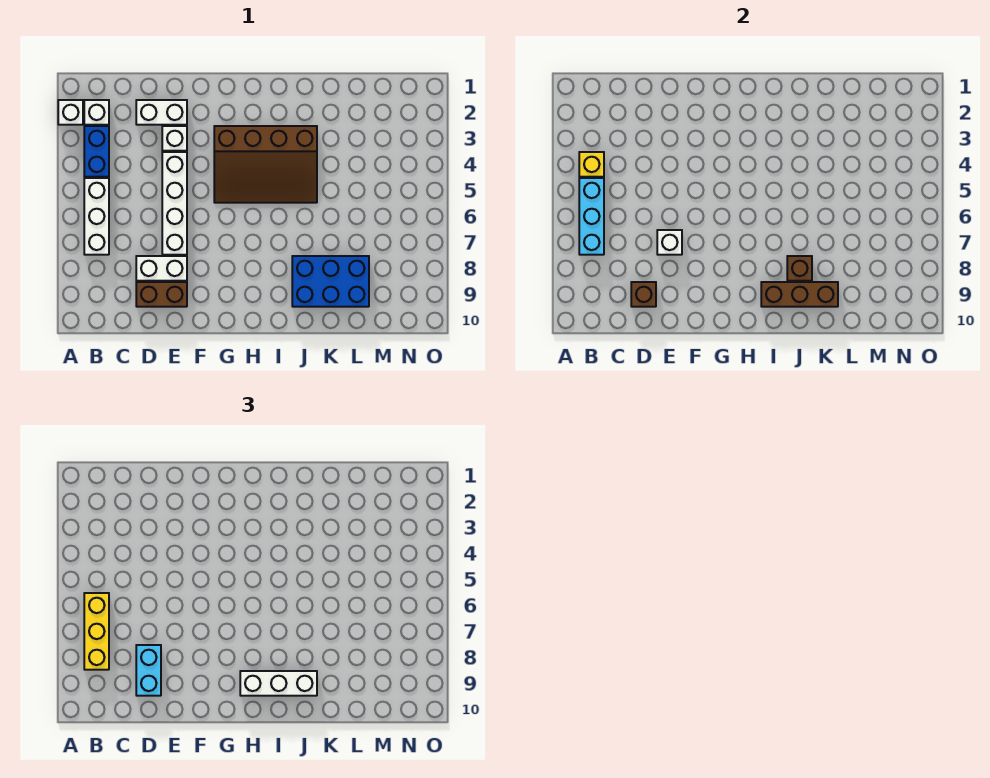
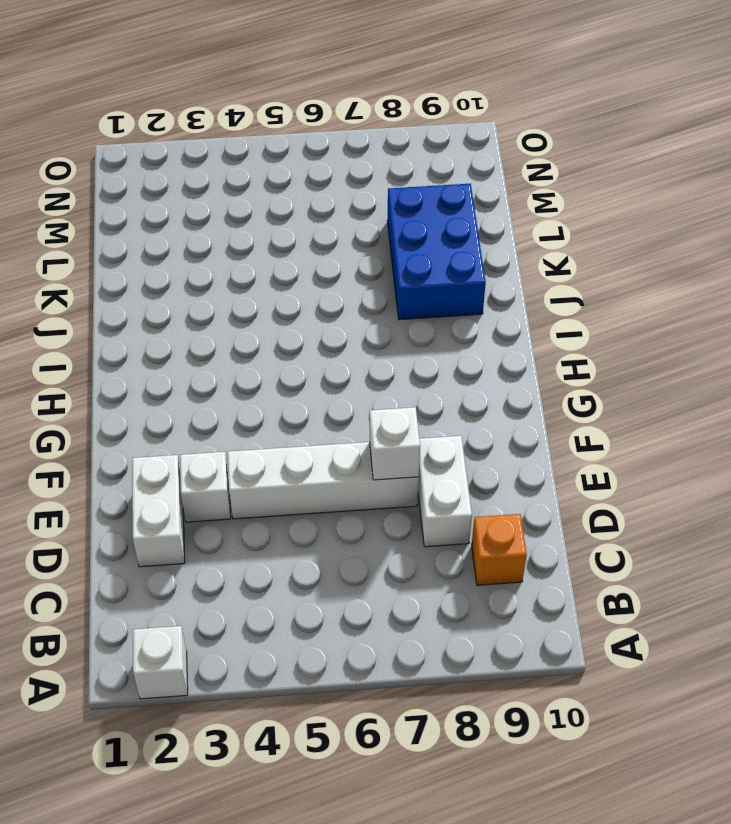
orange 1x1 brick [472,514,527,585] -> none
none -> white 1x1 brick [84,100,109,125]
none -> blue 1x2 brick [84,126,109,177]
none -> white 1x3 brick [84,178,109,255]

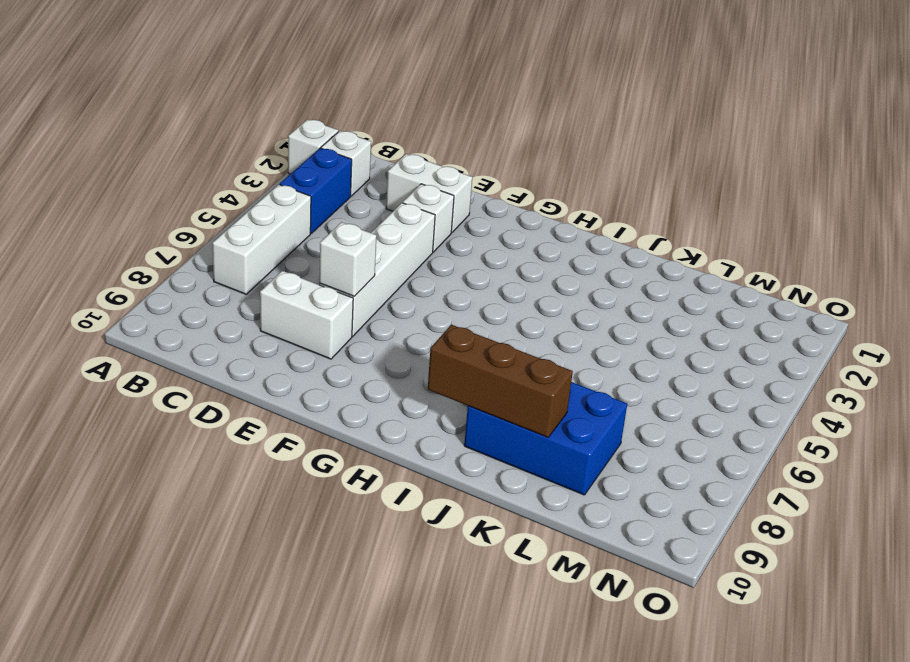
none -> brown 1x2 brick [136,282,187,307]
none -> brown 3x4 slope [214,126,317,203]
none -> yellow 1x1 brick [579,152,604,177]

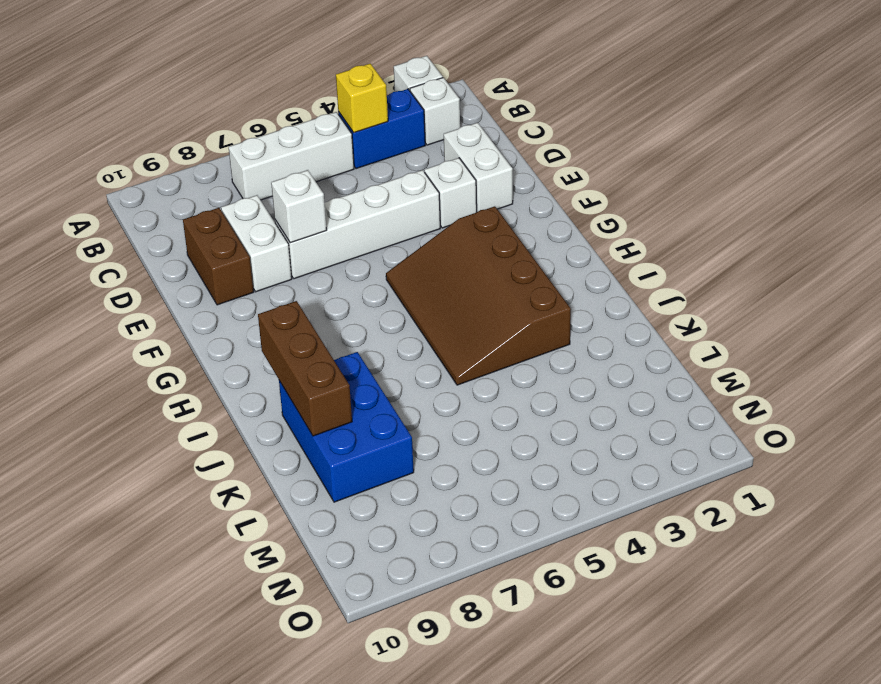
none -> cyan 1x3 brick [579,178,604,255]
none -> brown 1x1 brick [631,282,656,307]
none -> brown 1x1 brick [787,256,812,281]

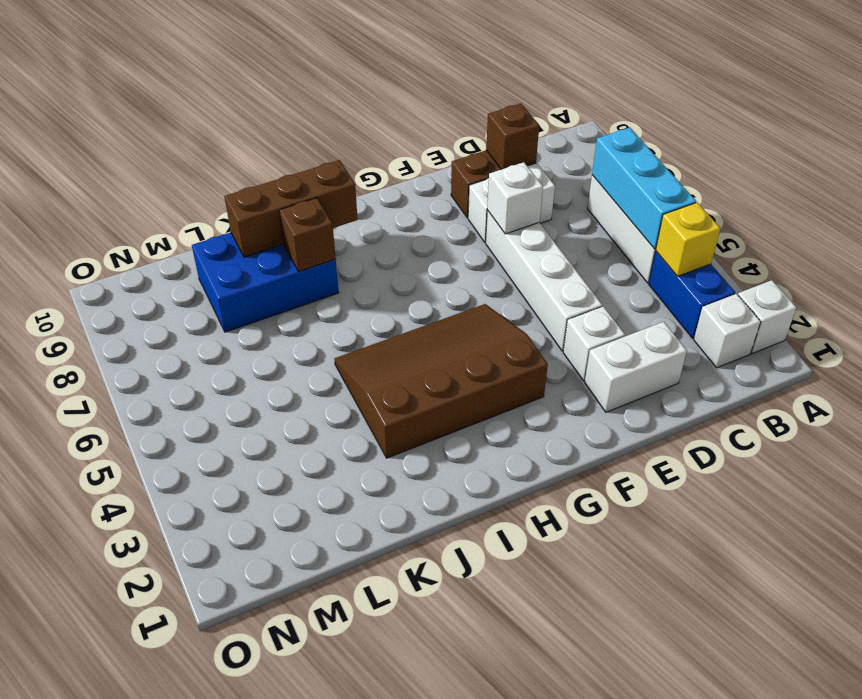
none -> yellow 1x3 brick [84,593,109,670]
none -> cyan 1x2 brick [136,645,161,696]
none -> white 1x3 brick [240,671,317,696]

